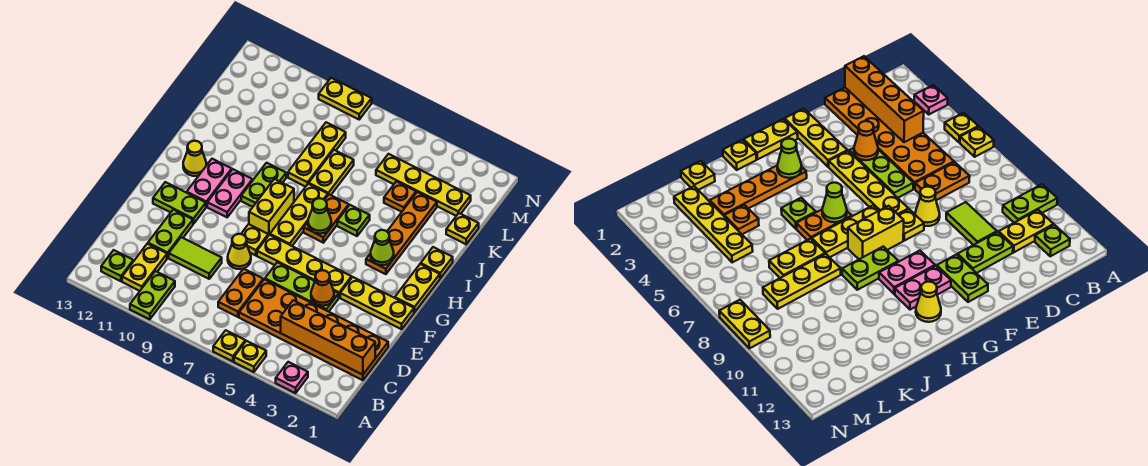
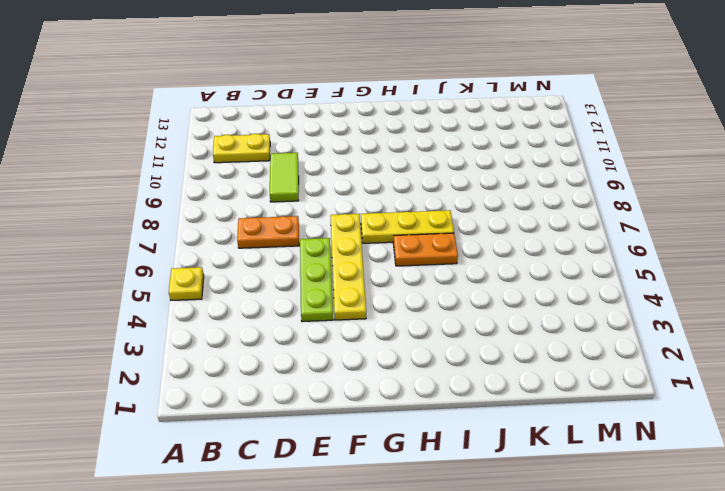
none -> pink 1x1 plate [276,362,308,393]
none -> yellow 1x1 plate [213,330,245,361]
none -> lime 1x2 plate [130,271,175,319]
none -> lime 1x1 plate [101,250,133,281]

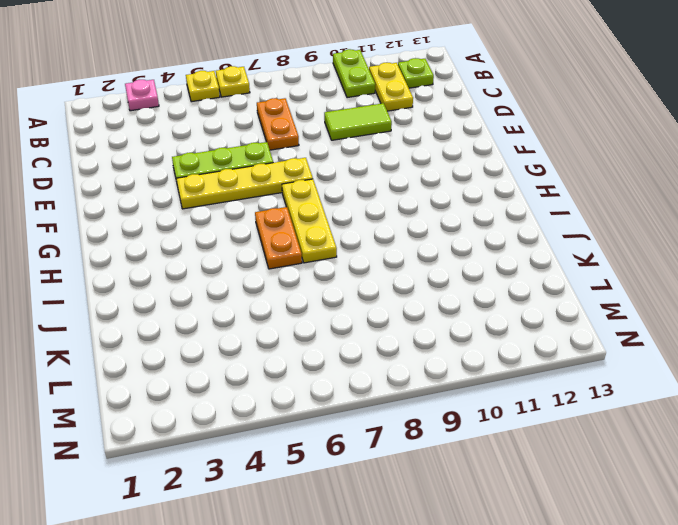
none -> orange 2x6 plate [239,279,388,380]
none -> lime 1x2 plate [148,210,193,258]
none -> yellow 1x1 cone [228,234,251,269]
none -> yellow 1x3 plate [340,277,414,329]

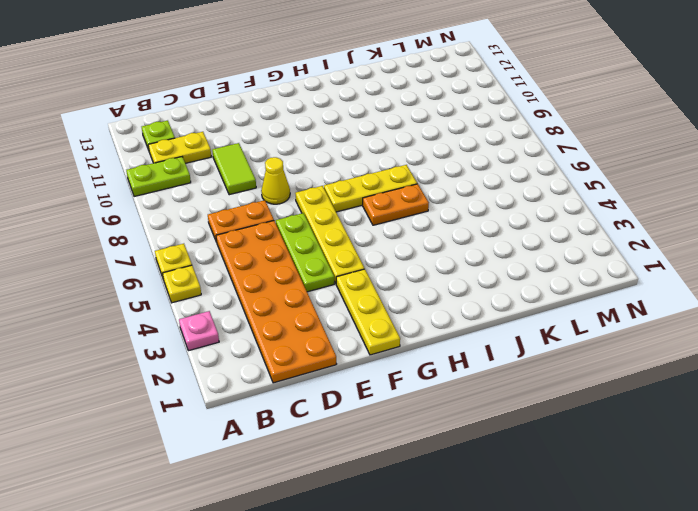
none -> lime 1x2 plate [148,210,193,258]
none -> yellow 1x1 plate [241,224,268,256]
none -> lime 1x2 plate [153,182,206,224]
none -> yellow 1x2 plate [395,264,440,312]

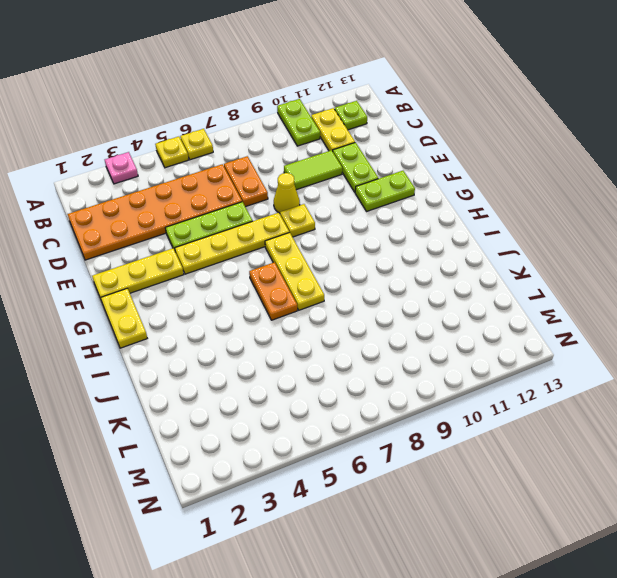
none -> yellow 1x2 brick [249,179,294,236]
none -> pink 1x2 plate [207,169,253,217]
none -> pink 1x2 plate [187,159,232,207]
none -> orange 1x4 plate [366,192,437,274]

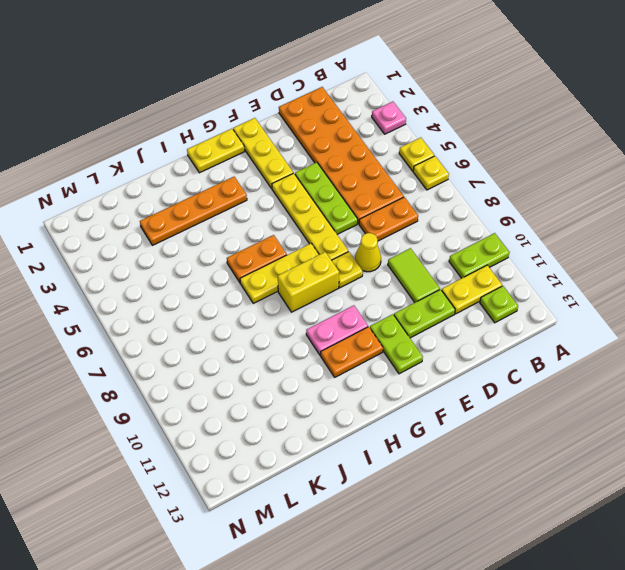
orange 1x2 plate [321,327,383,377] -> pink 1x2 plate [187,159,232,207]
none -> lime 1x2 plate [241,163,286,207]
none -> yellow 1x1 cone [183,141,206,176]
none -> yellow 1x1 plate [421,247,453,278]
none -> lime 1x1 plate [337,205,370,236]

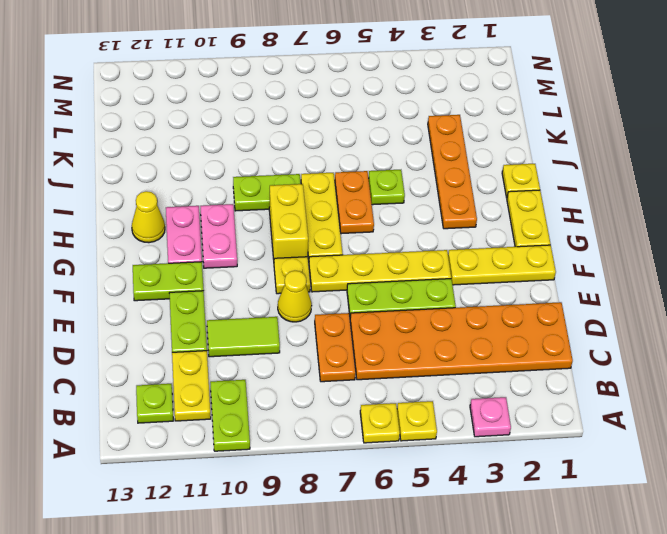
lime 1x2 plate [233,174,301,211] -> lime 1x2 plate turned to [241,163,286,207]
none -> yellow 1x2 plate [309,150,354,195]
none -> yellow 1x3 plate [288,122,346,187]
none -> yellow 1x1 plate [446,213,479,244]
none -> orange 1x1 plate [384,181,416,212]

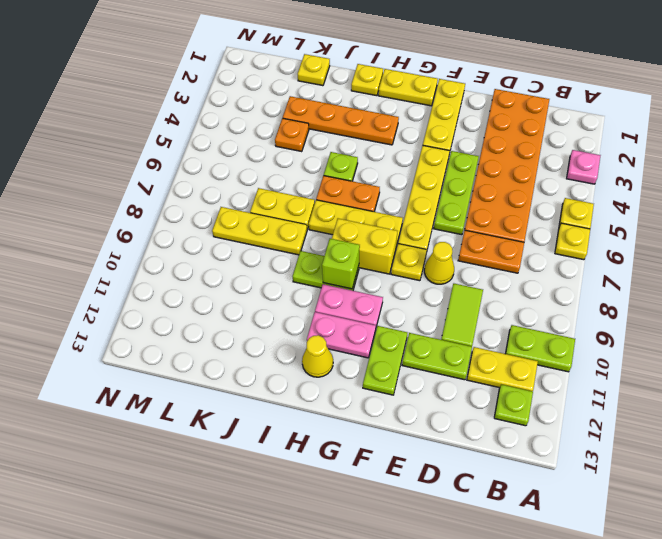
lime 1x1 brick [322,239,360,289] -> none
none -> yellow 1x4 plate [376,154,471,216]
none -> yellow 1x2 plate [319,78,372,119]
none -> orange 1x4 brick [281,300,375,375]
none -> orange 1x1 cone [311,270,334,306]

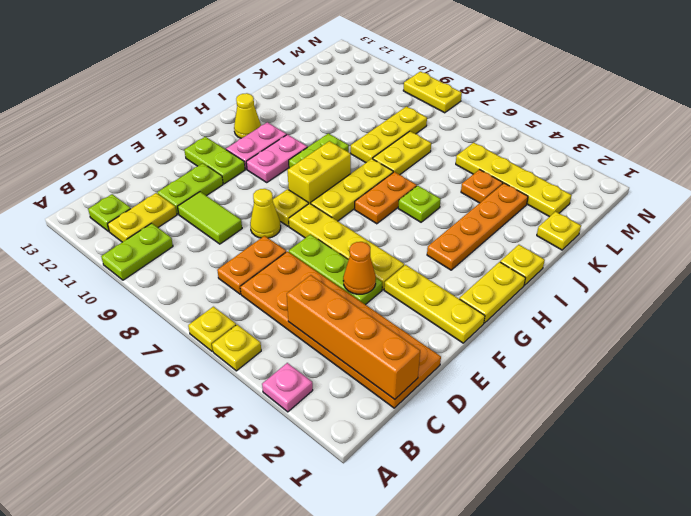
none -> lime 1x1 cone [371,230,394,265]
none -> lime 1x1 cone [308,198,331,234]

